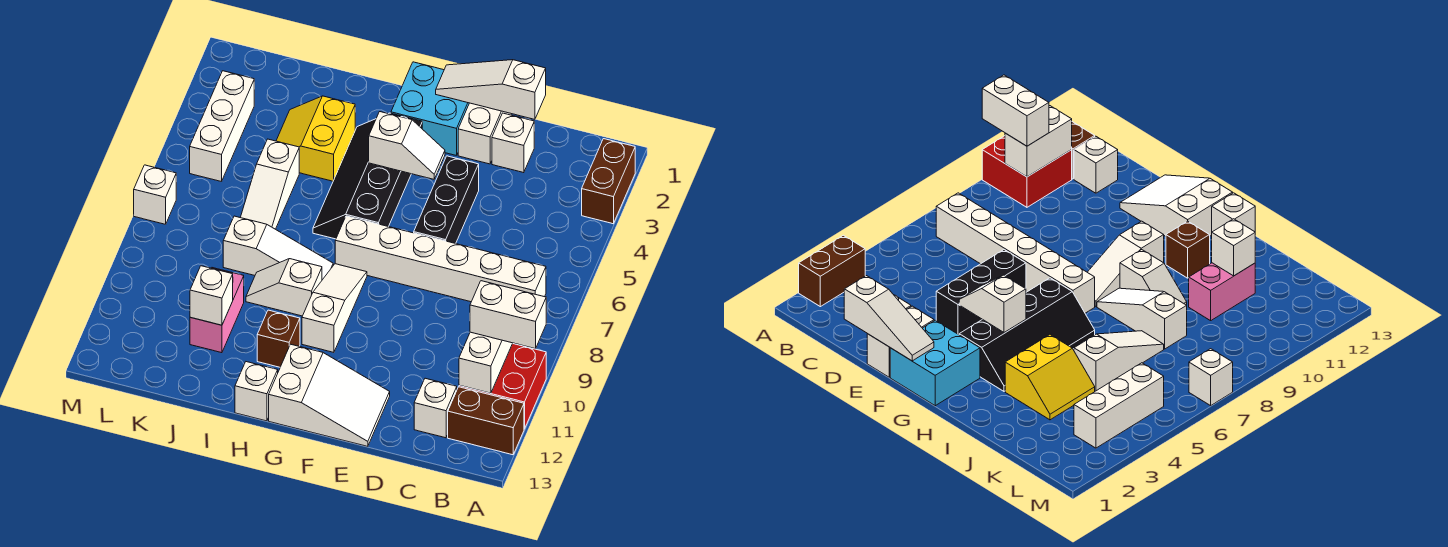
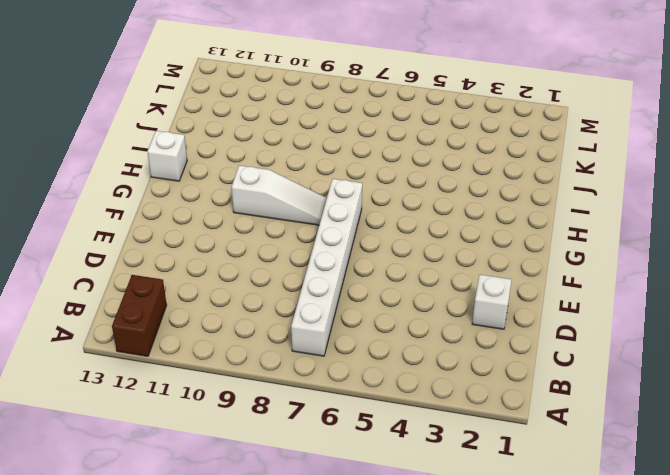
none -> brown 1x2 brick [582,139,635,224]
none -> red 2x2 brick [459,344,546,429]
none -> white 1x1 brick [414,378,457,438]

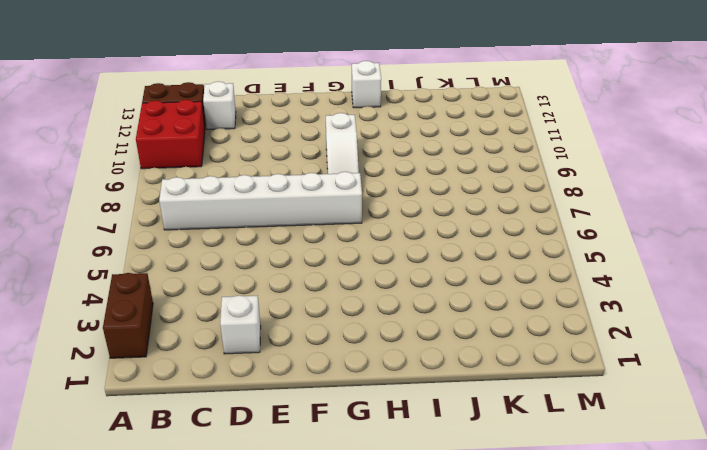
none -> white 1x2 brick [458,103,512,164]
none -> black 1x3 brick [414,156,479,244]
none -> white 2x3 slope [269,344,390,447]

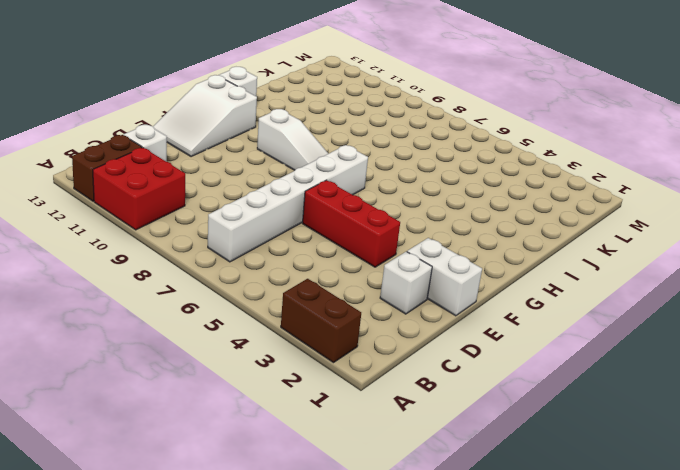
red 1x3 brick [302,180,400,267] -> black 1x3 brick [414,156,479,244]
none -> cyan 2x2 brick [391,62,469,156]
none -> black 2x4 slope [313,113,422,239]
none -> white 1x3 slope [223,216,333,280]

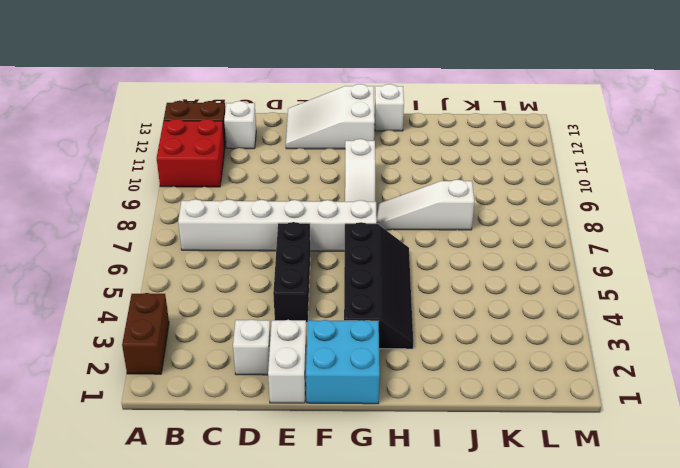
none -> white 1x2 slope [246,259,322,316]
none -> brown 1x1 brick [257,310,300,367]
none -> yellow 2x2 slope [276,96,355,181]

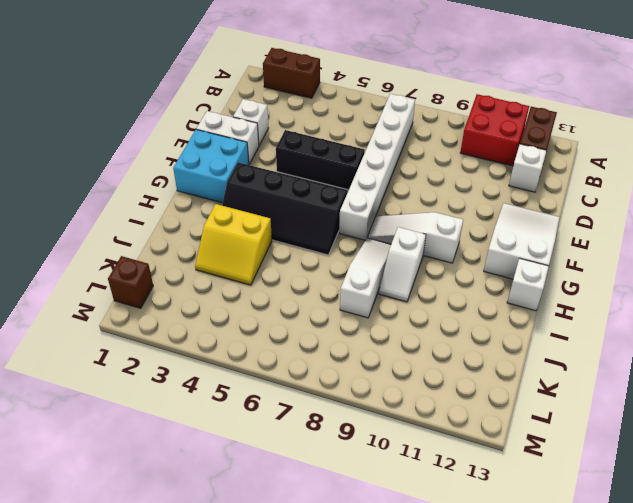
brown 1x1 brick [108,256,153,308] -> brown 1x1 brick moved to [257,310,300,367]
none -> white 1x3 slope [240,139,299,229]
none -> pink 1x2 brick [190,268,244,353]
none -> white 1x3 brick [190,71,254,182]

